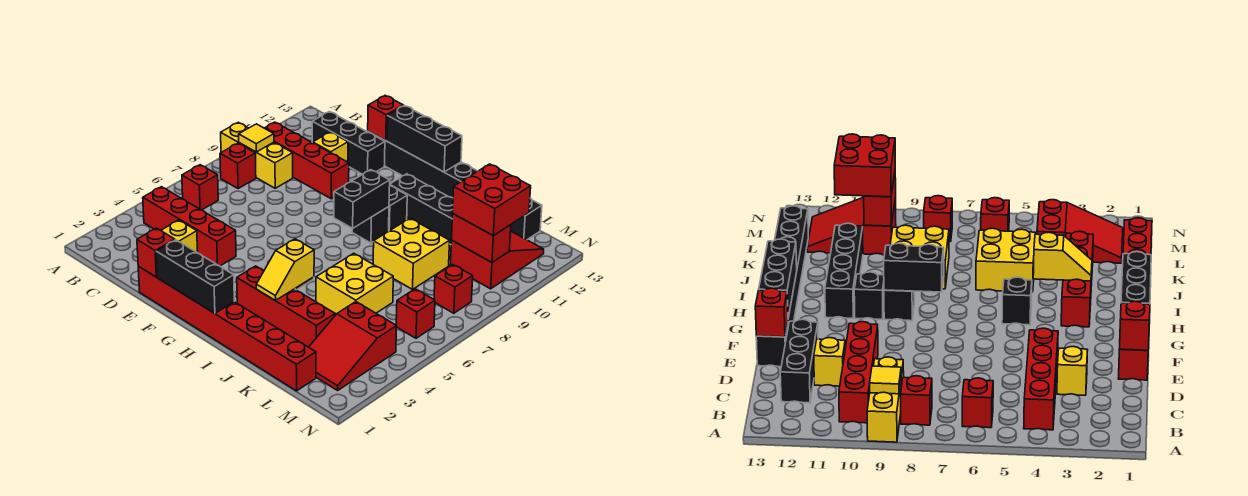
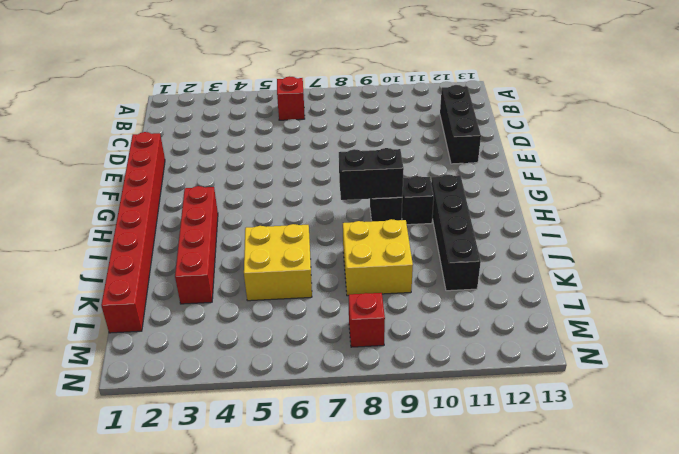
none -> yellow 1x3 brick [221,122,293,188]
none -> red 1x4 brick [143,187,236,266]
none -> red 1x1 brick [220,143,256,189]
none -> red 1x4 brick [265,122,349,199]

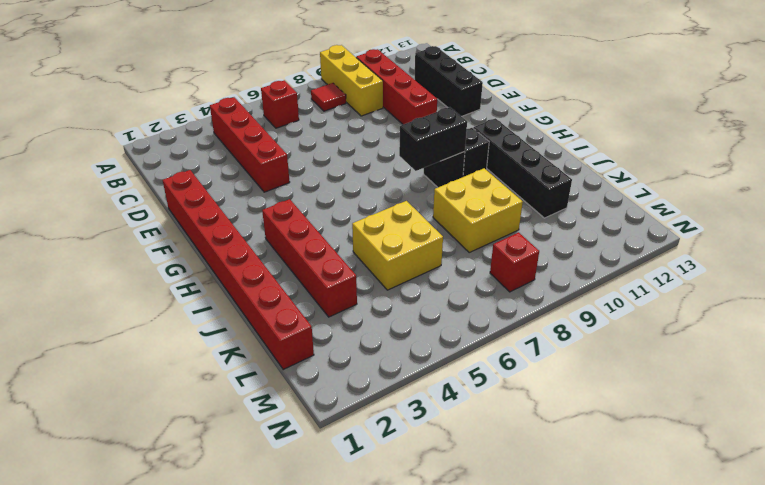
red 1x1 tile [311,83,346,111] -> red 1x1 brick [220,143,256,189]
none -> yellow 1x1 brick [161,220,198,253]
none -> yellow 1x1 brick [312,132,348,162]
none -> black 1x8 brick [368,131,542,240]
none -> black 1x1 brick [1002,277,1032,325]

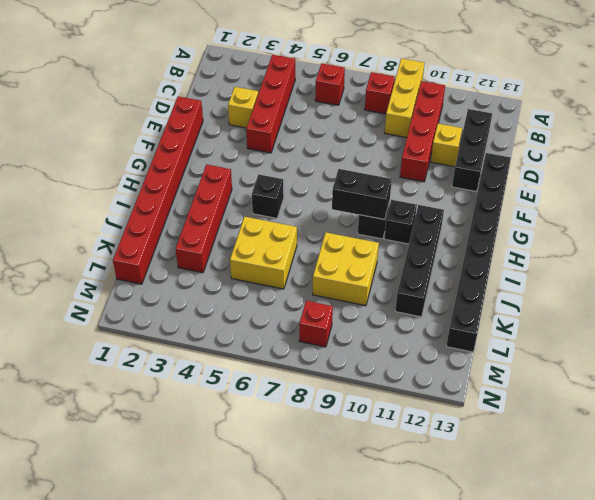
none -> red 2x3 slope [309,302,397,390]
none -> red 2x3 slope [450,231,544,289]
none -> red 1x1 brick [396,289,435,338]
none -> yellow 1x1 tile [239,124,274,152]

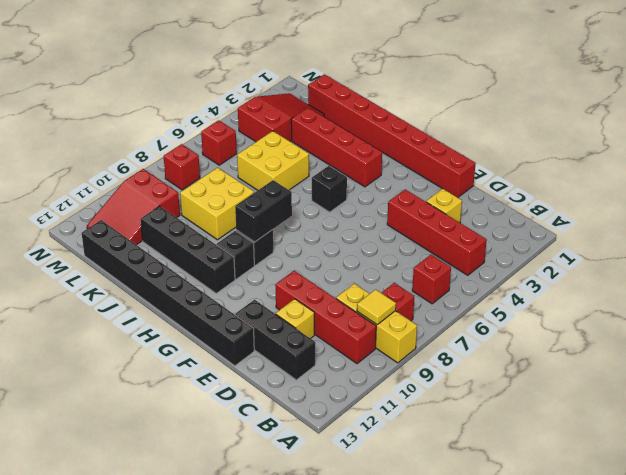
none -> red 1x1 brick [137,228,175,277]
none -> red 1x1 brick [368,96,403,141]
none -> black 1x3 brick [156,240,234,313]
none -> black 1x3 brick [387,106,462,172]

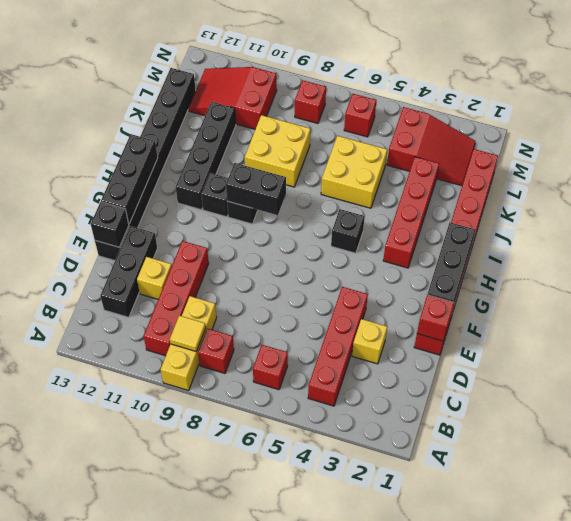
black 1x1 brick [91,202,129,247] -> red 1x1 brick [368,96,403,141]
none -> yellow 1x2 slope [256,239,314,300]
none -> red 1x2 brick [451,214,511,262]
none -> red 2x2 brick [453,164,531,236]

